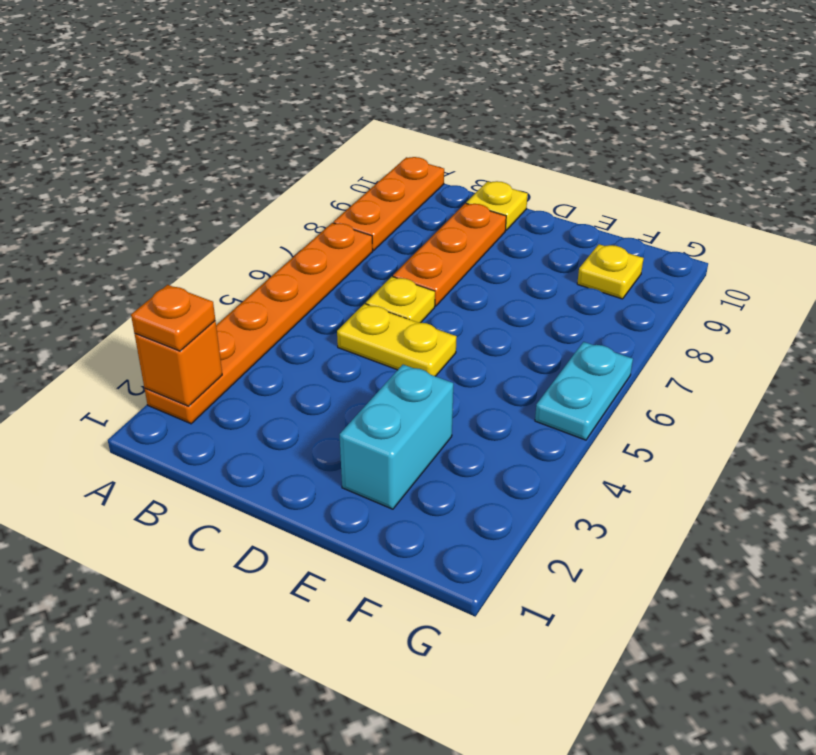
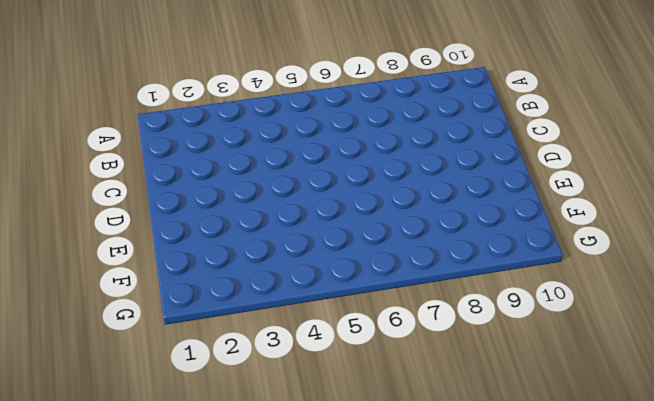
none -> orange 1x6 plate [145,223,373,424]
none -> orange 1x3 plate [334,157,444,250]

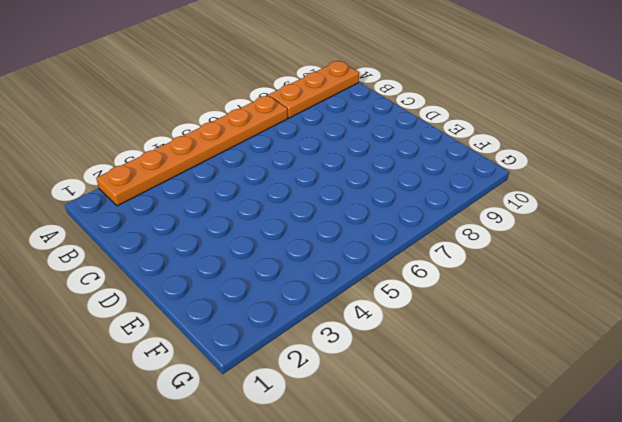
none -> yellow 1x2 plate [337,304,456,376]
none -> yellow 1x1 plate [366,277,435,323]

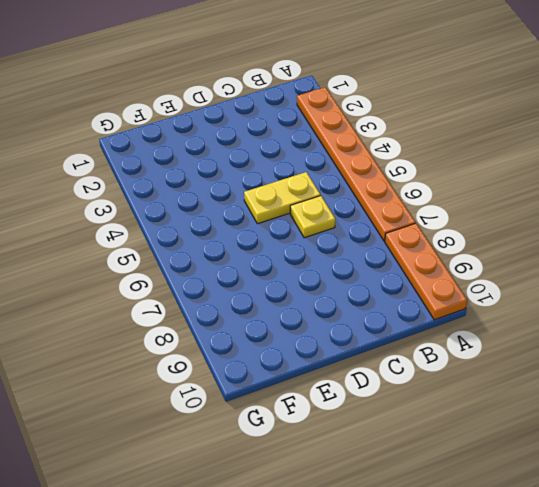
none -> orange 1x3 plate [393,203,506,306]
none -> yellow 1x1 plate [466,181,528,230]

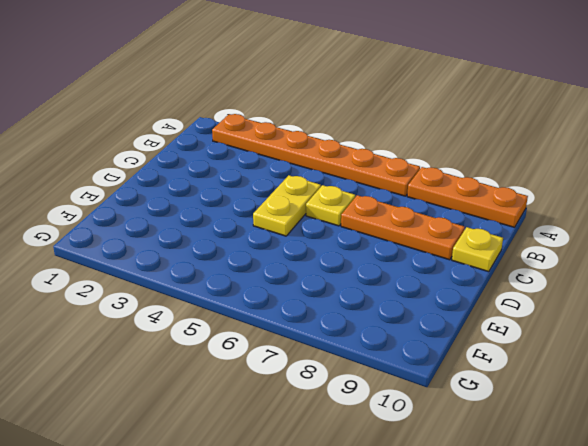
none -> cyan 1x2 brick [340,365,453,509]
none -> yellow 1x1 plate [577,244,644,299]

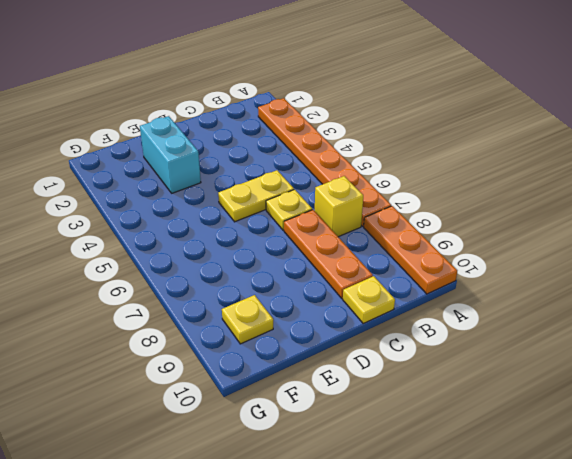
yellow 1x1 brick [315,176,363,237] -> none
none -> cyan 1x2 plate [535,342,633,440]
none -> orange 1x1 brick [135,321,222,406]

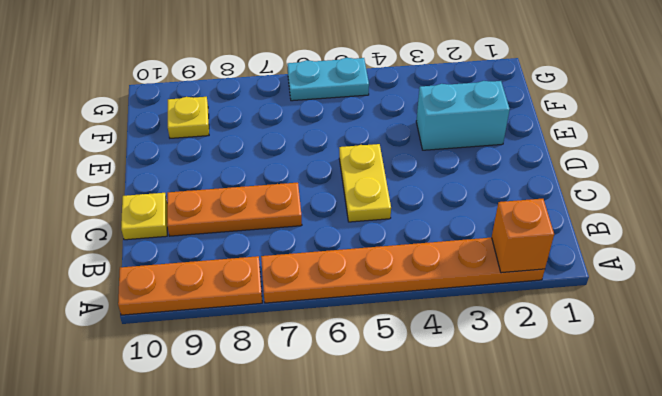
none -> yellow 1x1 plate [366,277,435,323]
none -> orange 1x1 plate [131,285,215,351]

